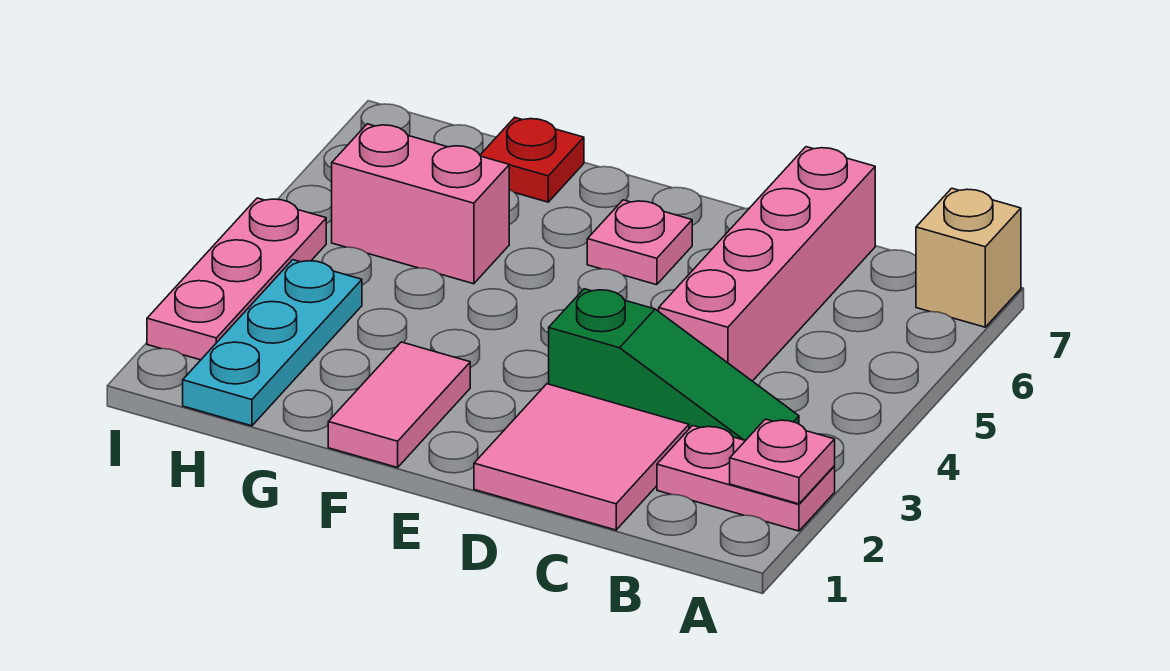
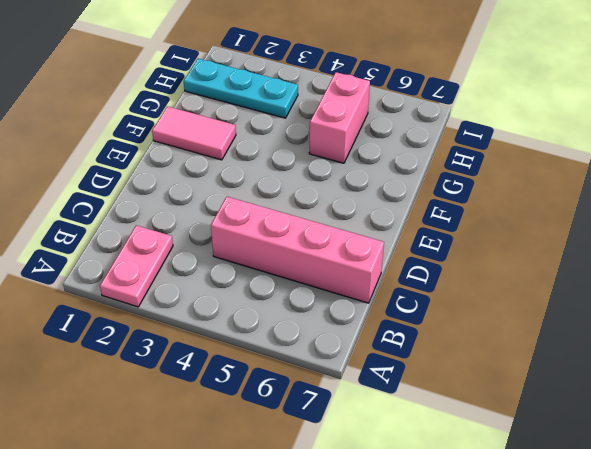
none -> tan 1x1 brick [916,188,1021,327]
none -> green 1x3 slope [549,289,799,441]
none -> pink 2x2 tile [474,384,689,530]

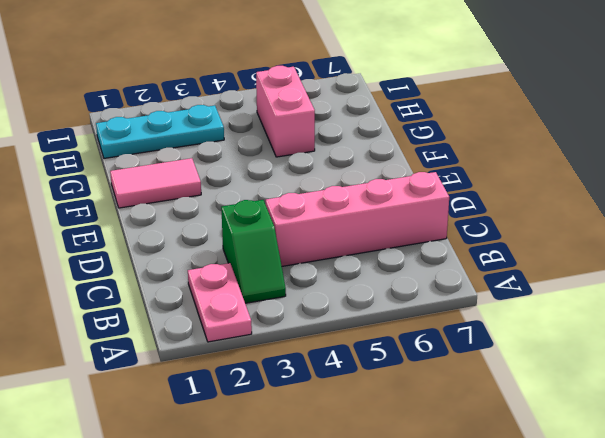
green 1x2 slope [221,200,286,303] -> green 1x3 slope [549,289,799,441]
none -> tan 1x1 brick [916,188,1021,327]
none -> pink 2x2 tile [474,384,689,530]
none -> pink 1x1 plate [587,200,692,285]

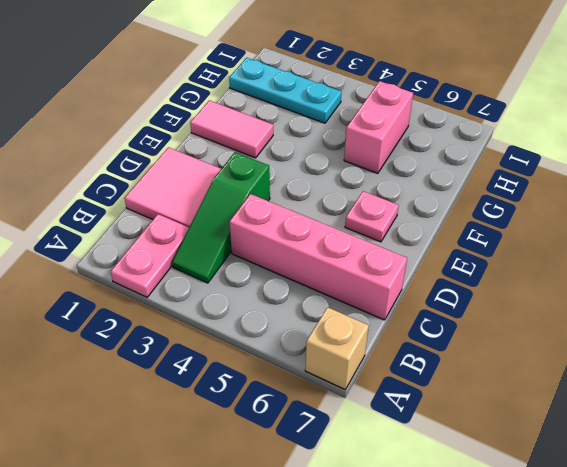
none -> red 1x1 plate [480,117,584,202]
none -> pink 1x3 plate [147,198,326,360]
none -> pink 1x1 plate [730,419,835,504]

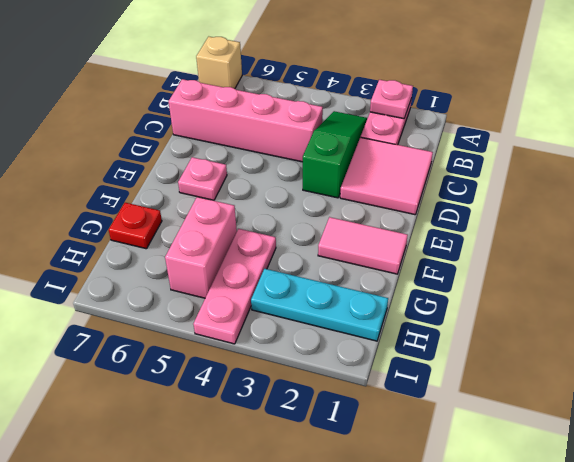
pink 1x3 plate [193,229,276,344] -> pink 1x3 plate turned to [147,198,326,360]

